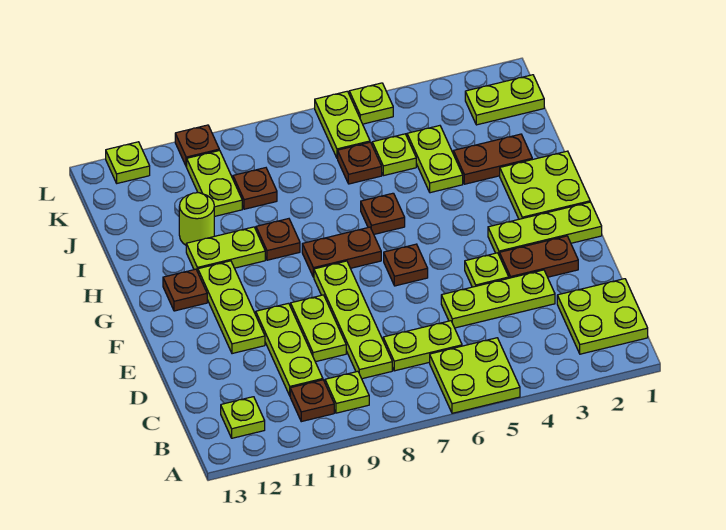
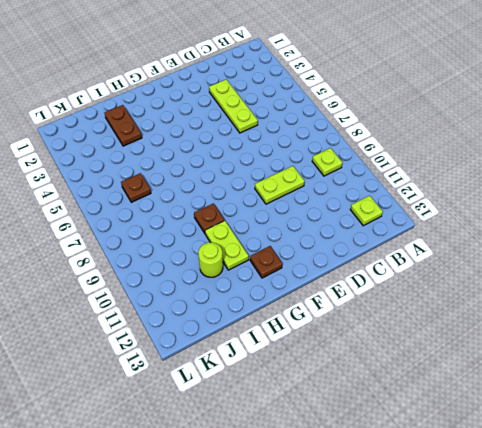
none -> lime 2x2 plate [430,338,520,413]
none -> lime 2x2 plate [557,279,648,354]
none -> brown 1x1 plate [290,380,334,422]
none -> lime 1x2 plate [383,321,462,371]

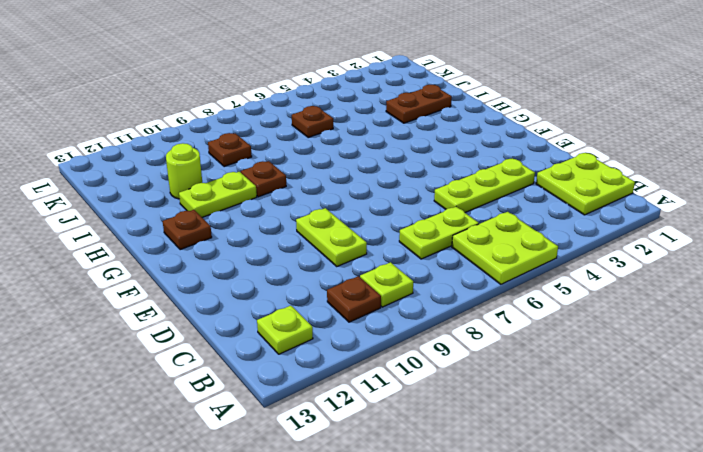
none -> lime 1x4 plate [314,261,392,379]
none -> lime 1x3 plate [256,303,323,395]
none -> brown 1x2 plate [500,236,578,278]
none -> lime 1x1 plate [465,253,509,287]

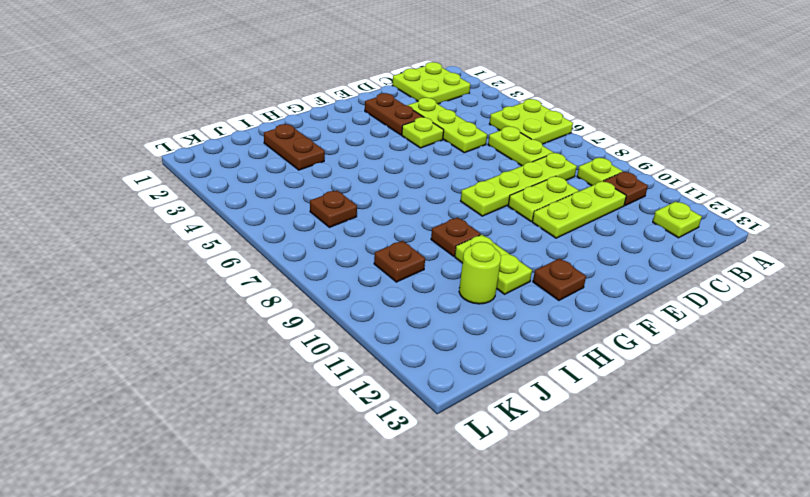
none -> lime 1x3 plate [198,261,265,354]
none -> lime 1x3 plate [488,202,602,256]
none -> brown 1x1 plate [384,244,428,286]
none -> lime 2x2 plate [500,151,590,219]

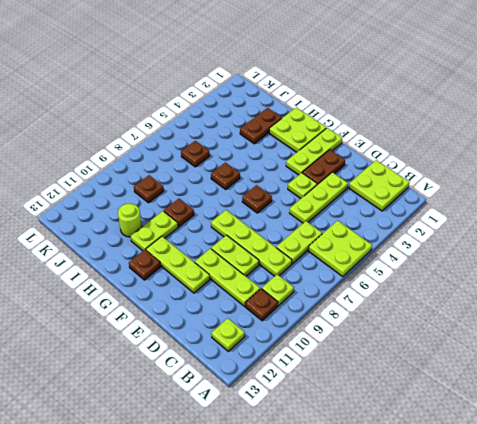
none -> brown 1x2 plate [302,227,381,277]
none -> lime 1x2 plate [407,126,463,193]
none -> lime 1x1 plate [372,134,416,176]
none -> lime 1x2 plate [187,150,242,217]

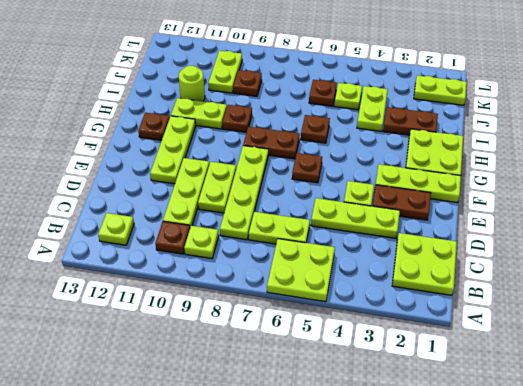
none -> lime 1x2 plate [315,91,370,159]
none -> lime 1x1 plate [349,83,393,124]
none -> brown 1x1 plate [175,125,219,167]
none -> lime 1x1 plate [106,142,150,183]

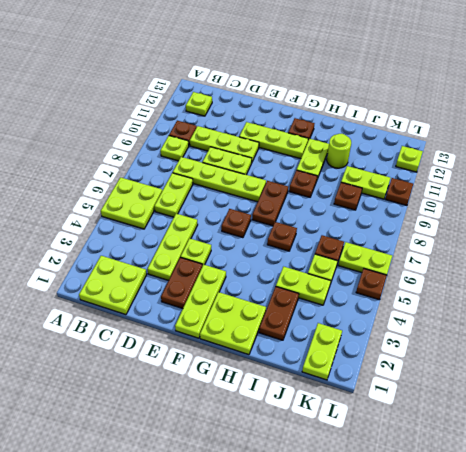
brown 1x1 plate [356,269,387,300] -> lime 1x1 plate [349,83,393,124]

